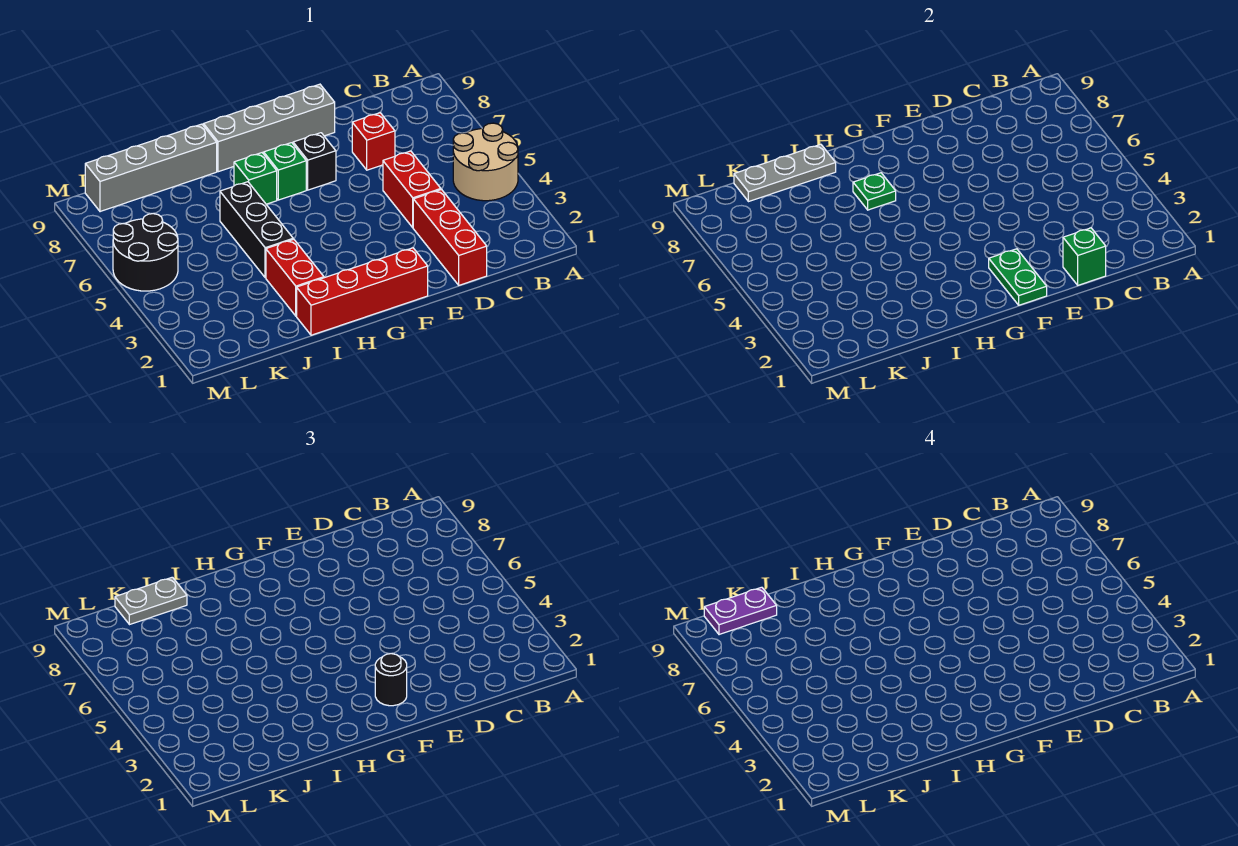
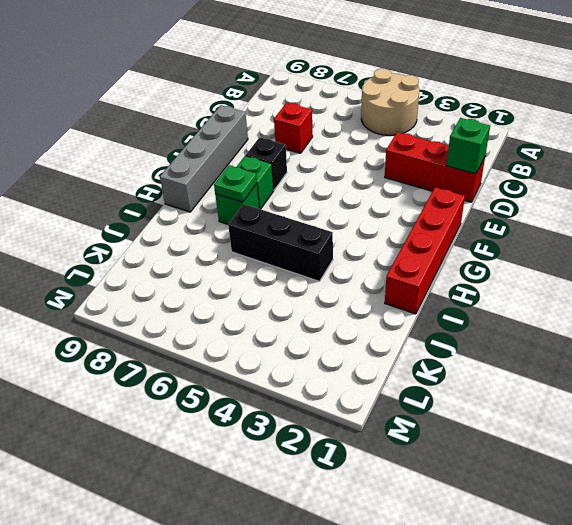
none -> red 1x2 brick [383,151,441,228]
none -> red 1x2 brick [266,239,324,316]
none -> grey 1x4 brick [85,124,217,212]

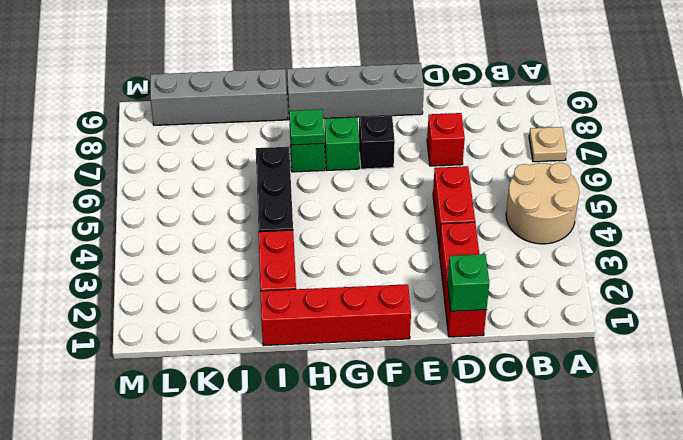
tan 1x1 plate [529,127,567,162] -> none
none -> black 2x2 round brick [113,214,178,291]
none -> green 1x2 plate [989,249,1047,305]
none -> grey 1x3 plate [734,144,836,202]

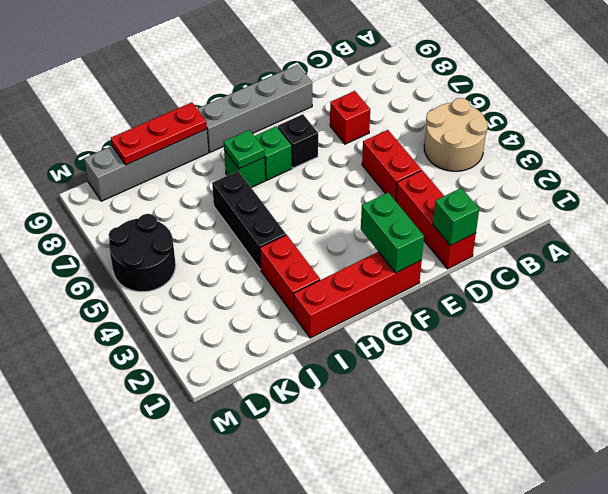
green 1x2 brick [361,193,424,273] -> green 1x2 plate [989,249,1047,305]
red 1x3 plate [111,102,207,165] -> grey 1x3 plate [734,144,836,202]
none -> black 1x1 round brick [375,654,407,706]
none -> grey 1x2 plate [115,577,187,625]
none -> purple 1x2 plate [704,587,777,635]

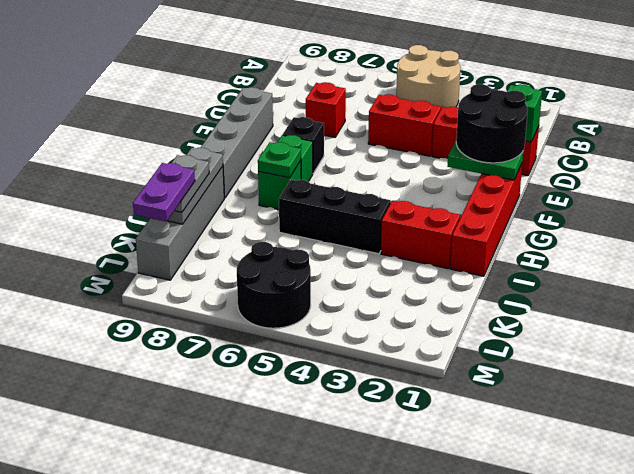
black 2x2 round brick [456,84,528,163] -> black 1x1 round brick [375,654,407,706]

